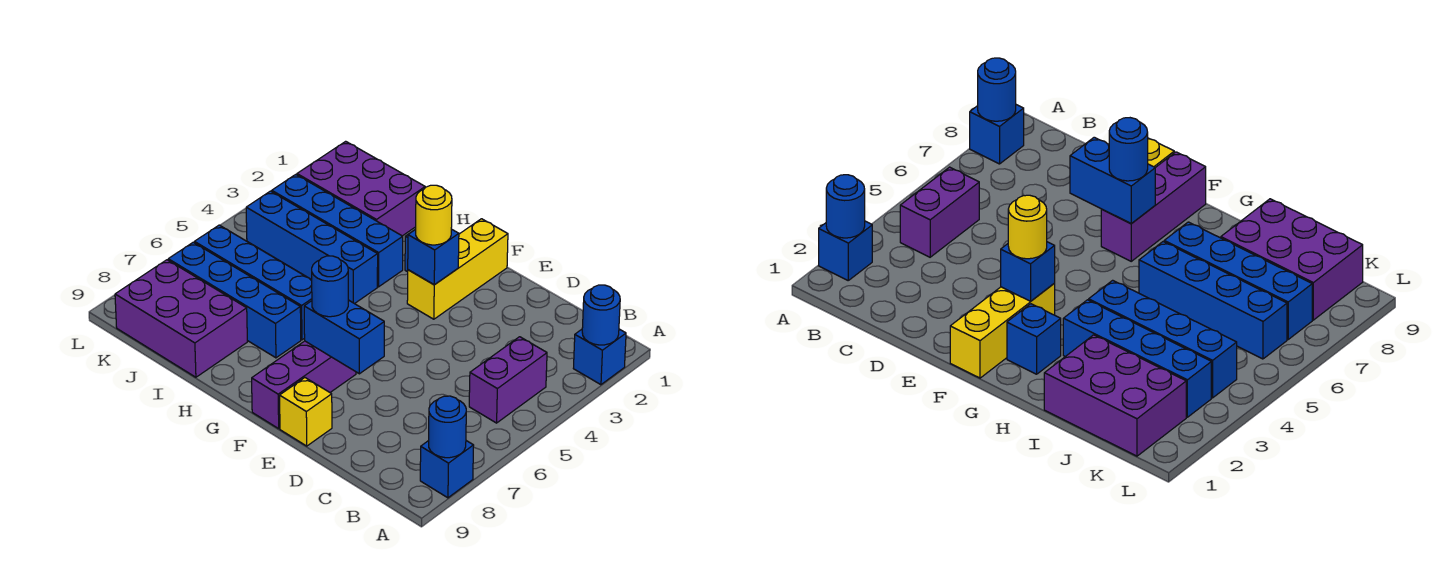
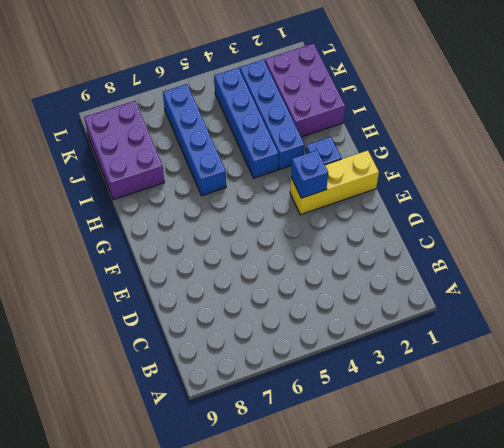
none -> blue 1x1 brick [573,329,626,385]
none -> blue 1x1 brick [420,441,474,498]
none -> purple 1x2 brick [469,337,547,423]

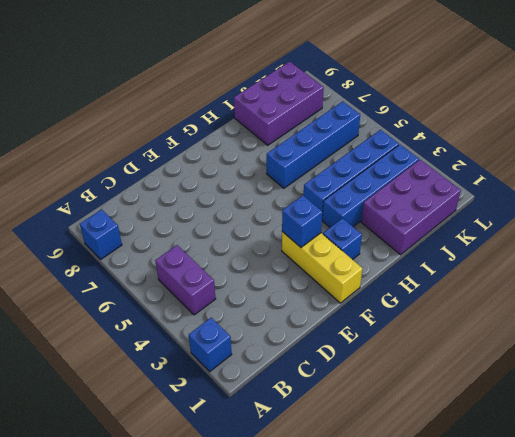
none -> yellow 1x1 brick [280,378,332,446]
none -> purple 1x3 brick [252,341,356,429]
none -> blue 1x4 brick [168,242,301,358]

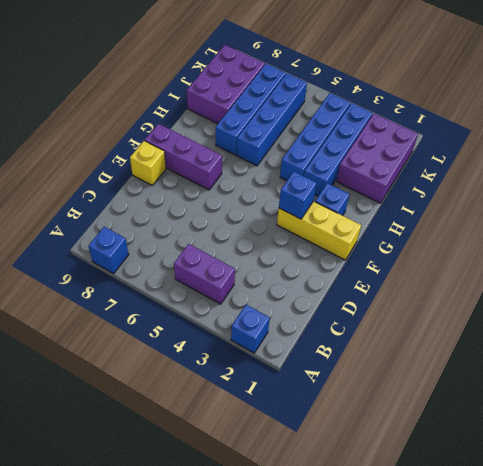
none -> blue 1x1 round brick [582,285,620,345]
none -> blue 1x1 round brick [429,396,466,458]
none -> blue 1x2 brick [304,300,384,374]

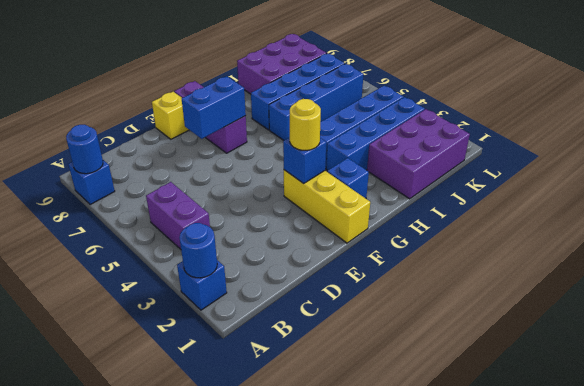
none -> blue 1x1 round brick [312,256,348,317]

